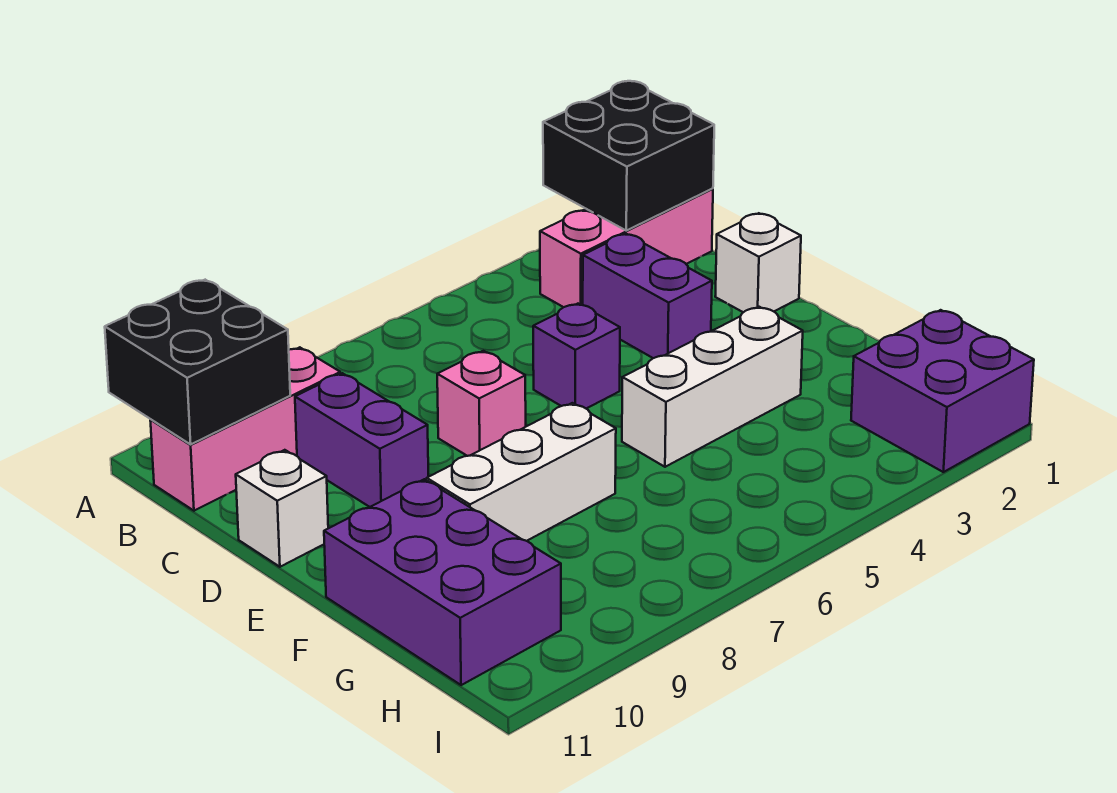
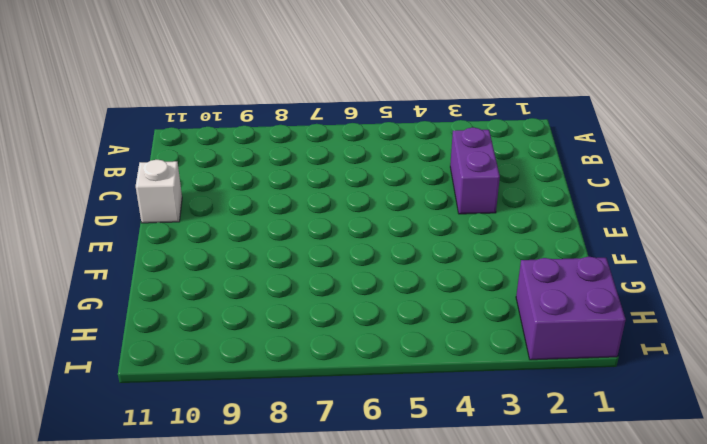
none -> pink 1x3 brick [540,188,713,307]
none -> pink 1x3 brick [150,347,340,511]
none -> purple 1x2 brick [295,373,429,507]

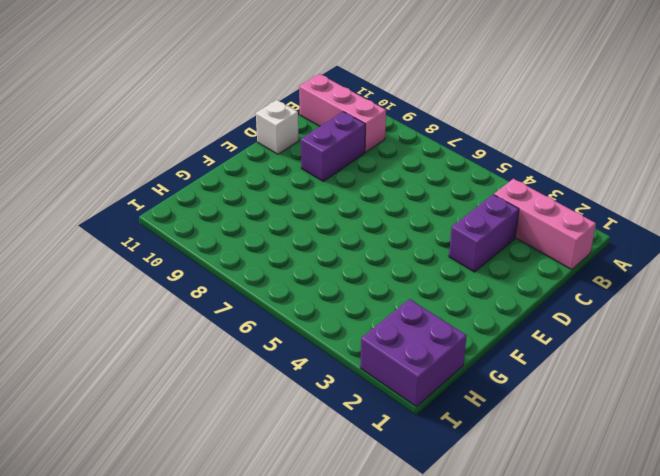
none -> white 1x1 brick [715,213,801,312]
none -> purple 1x1 brick [533,304,620,409]
none -> pink 1x1 brick [437,351,526,456]

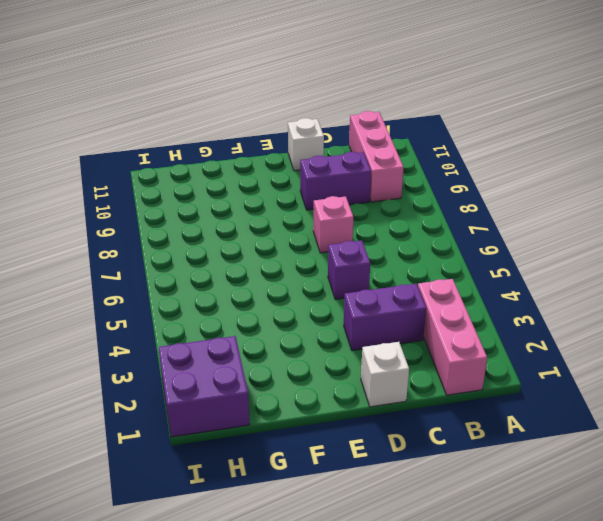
none -> white 1x3 brick [622,307,803,467]
none -> white 1x3 brick [427,403,616,541]
none -> purple 2x3 brick [324,479,561,685]

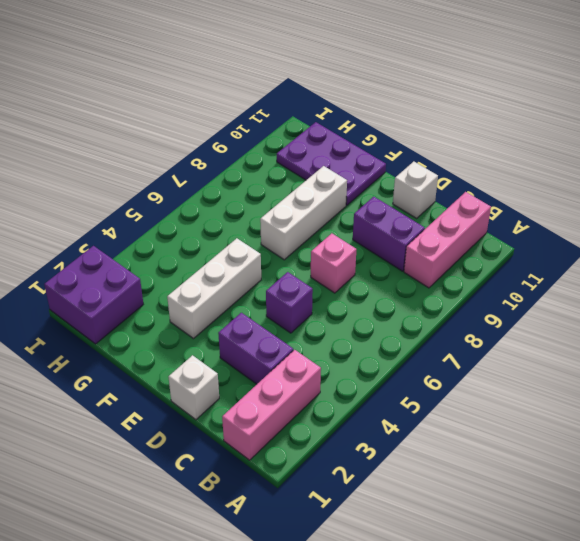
purple 2x3 plate [277,122,386,205] -> purple 2x3 brick [324,479,561,685]
none -> black 2x2 brick [543,81,714,231]
none -> black 2x2 brick [105,280,290,444]

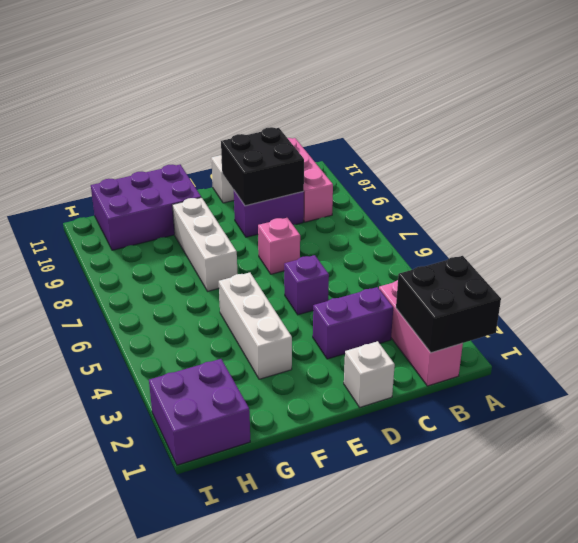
black 2x2 brick [221,127,304,206] -> black 2x2 brick moved to [105,280,290,444]

